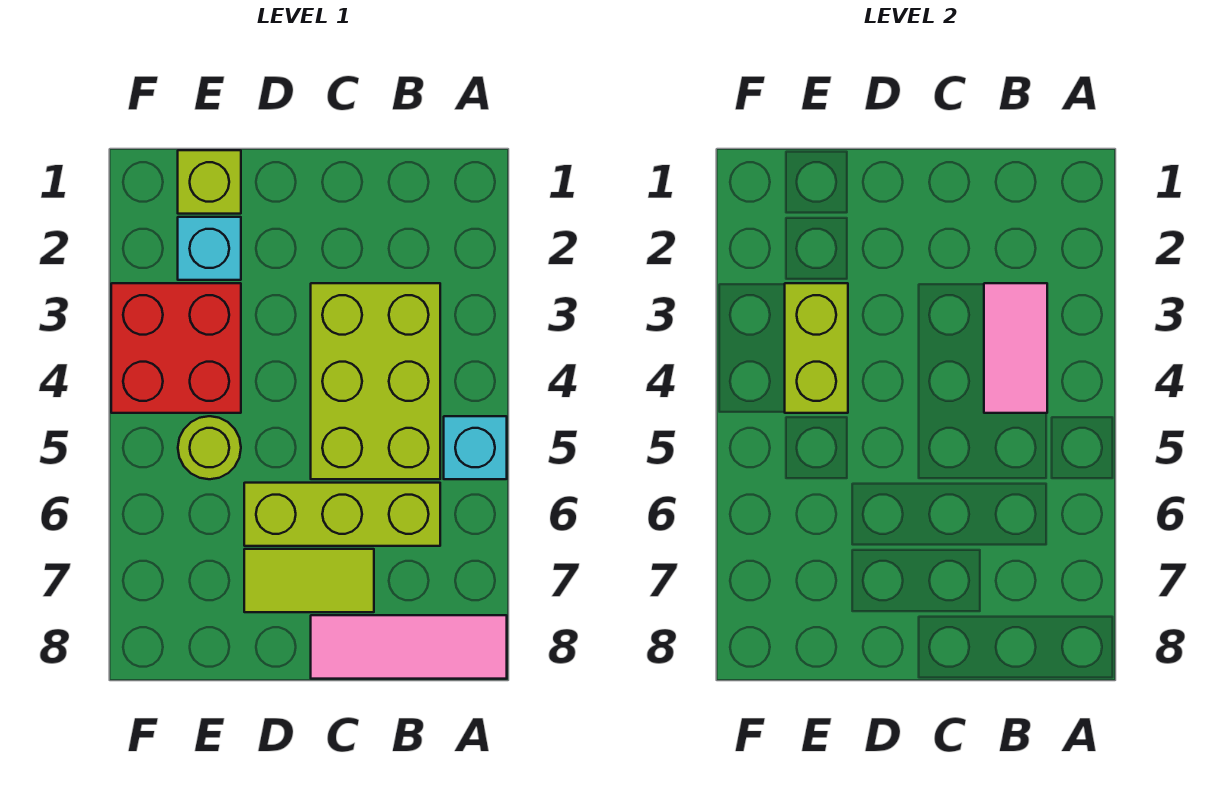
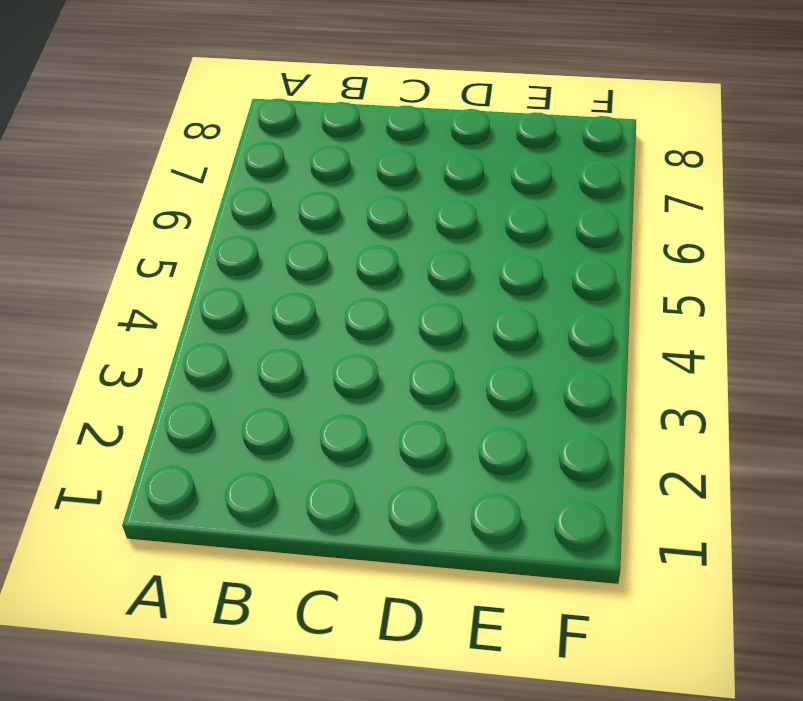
none -> cyan 1x1 brick [444,416,507,479]
none -> pink 1x3 tile [311,615,507,679]

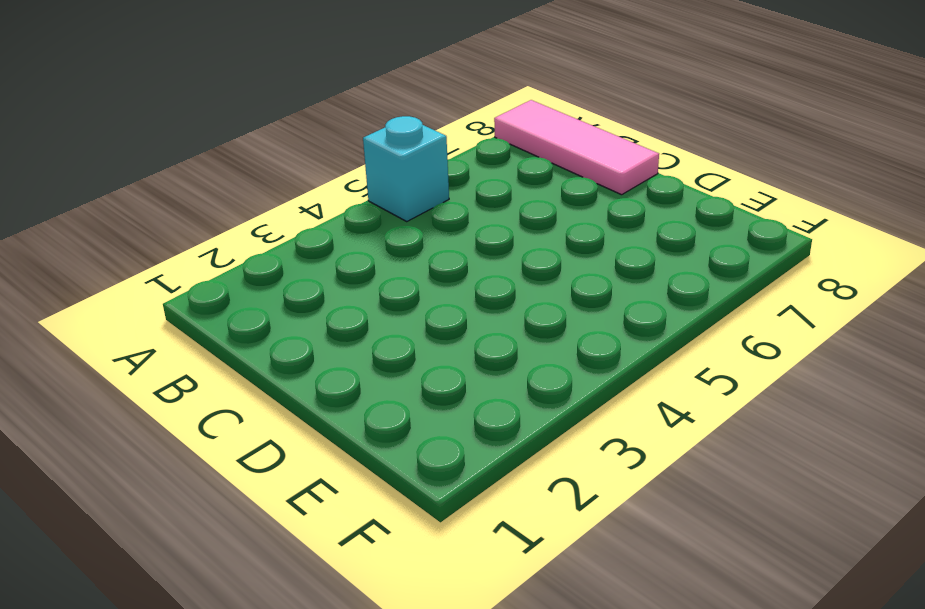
none -> lime 2x3 brick [311,283,440,479]
none -> lime 1x3 brick [244,483,440,546]

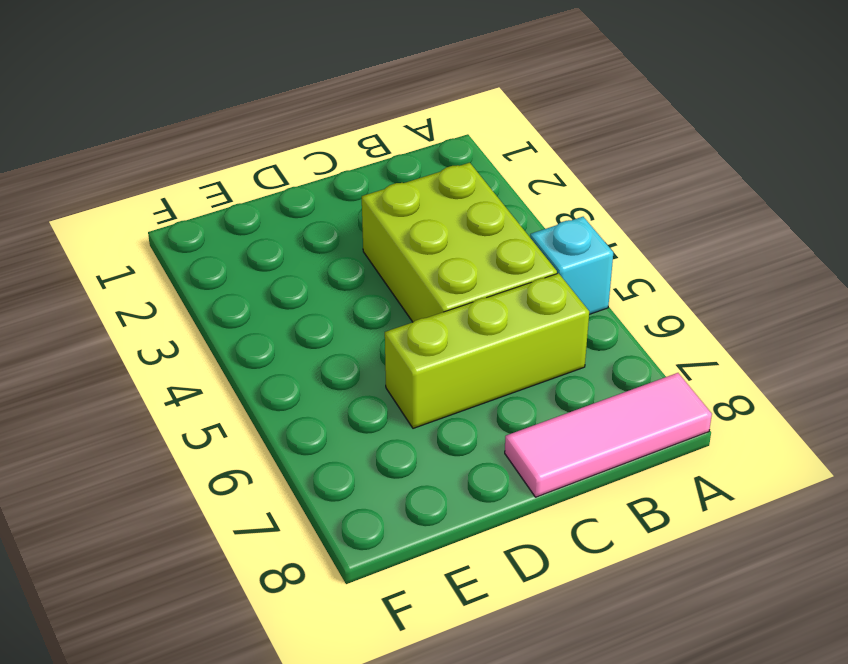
none -> lime 1x2 tile [244,549,374,612]
none -> lime 1x1 brick [178,150,241,214]

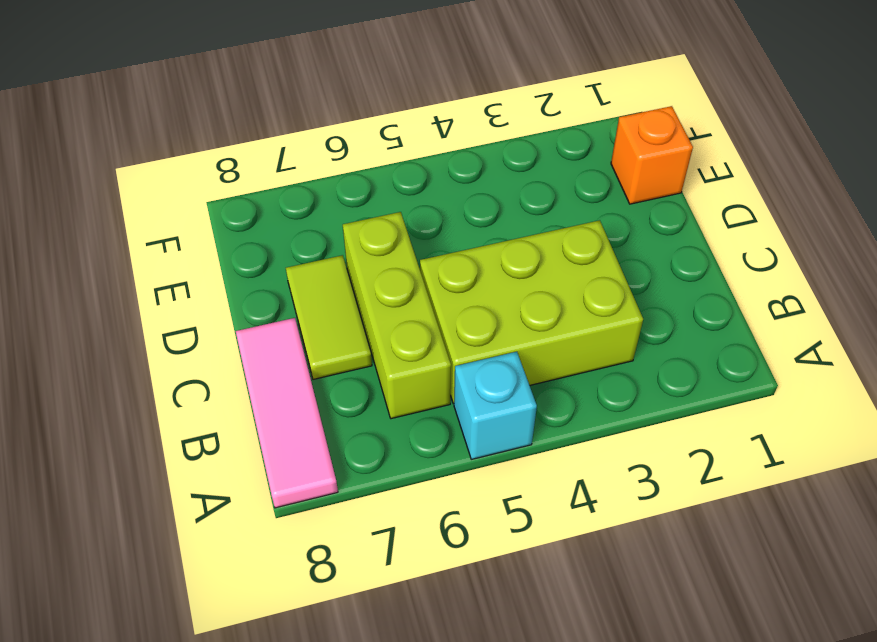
orange 1x1 brick [611,106,693,204] -> lime 1x1 brick [178,150,241,214]
none -> cyan 1x1 brick [178,217,241,280]
none -> red 2x2 brick [111,283,241,413]

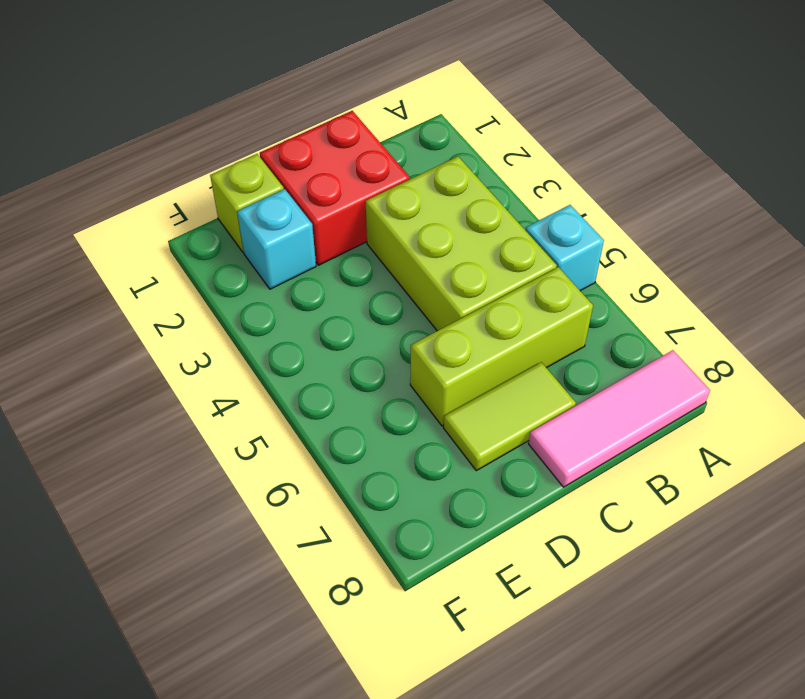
red 2x2 brick [260,111,410,265] -> red 2x2 brick moved to [111,283,241,413]
none -> lime 1x1 round brick [178,416,241,479]
none -> pink 1x2 tile [984,283,1047,413]

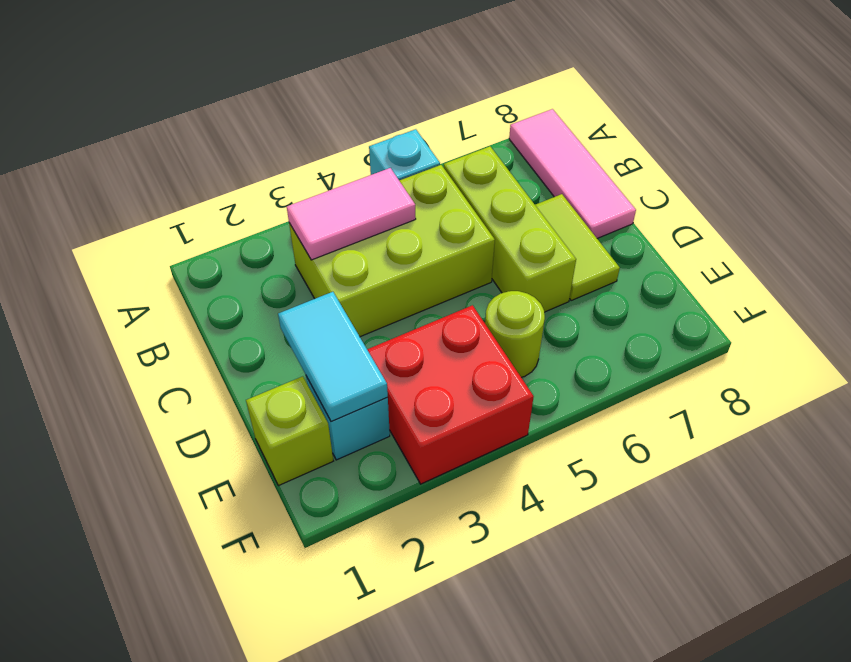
cyan 1x2 tile [278,292,388,421] -> none
none -> lime 1x2 brick [785,283,848,413]

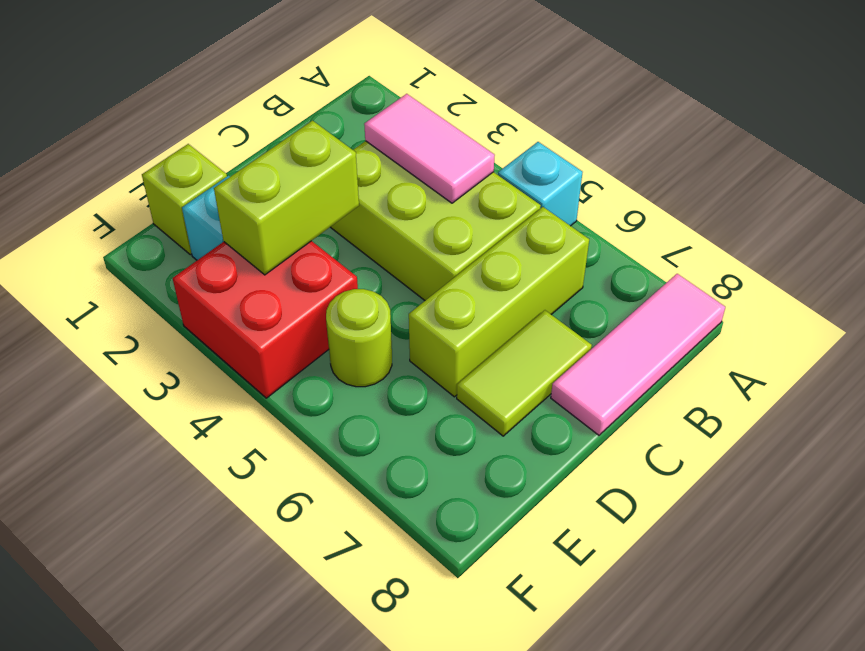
lime 1x2 brick [214,121,359,275] -> lime 1x2 brick turned to [785,283,848,413]

